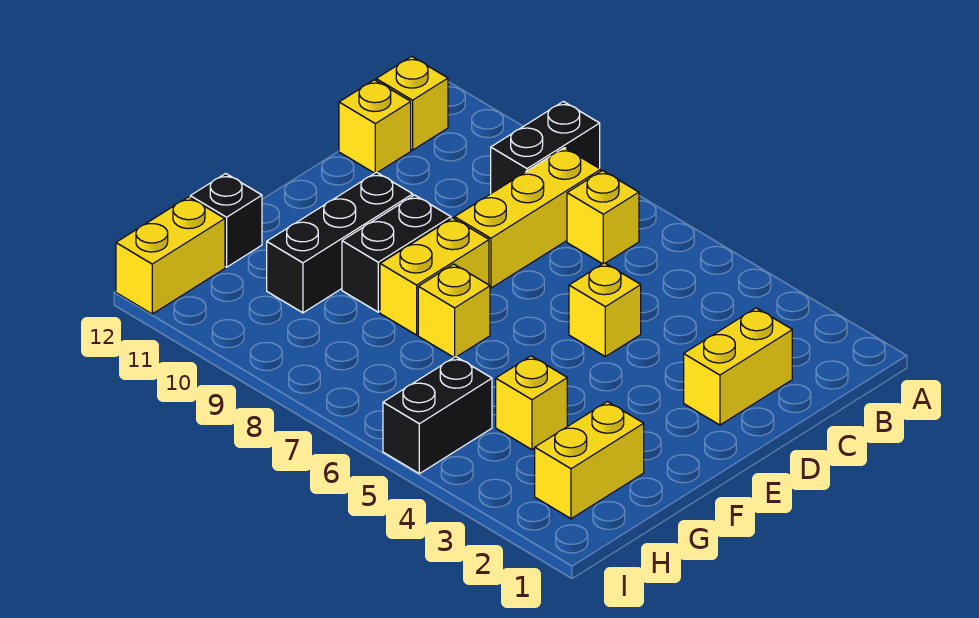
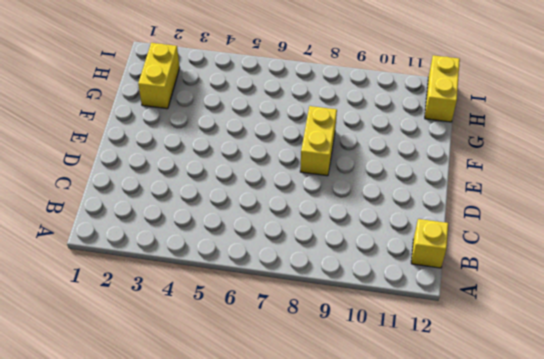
none -> black 1x2 brick [491,101,600,193]
none -> yellow 1x1 brick [567,171,639,264]
none -> yellow 1x3 brick [455,148,601,288]

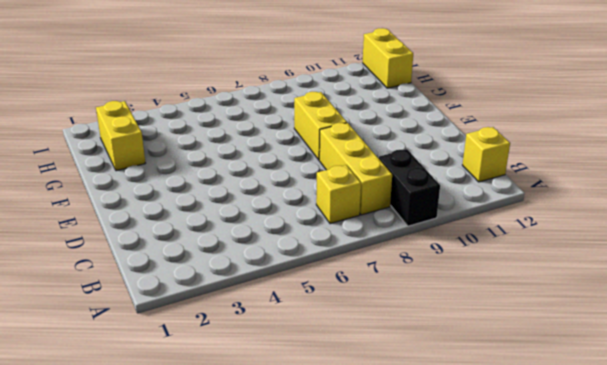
none -> yellow 1x2 brick [684,308,792,425]
none -> yellow 1x1 brick [339,80,411,173]
none -> yellow 1x1 brick [569,263,641,357]

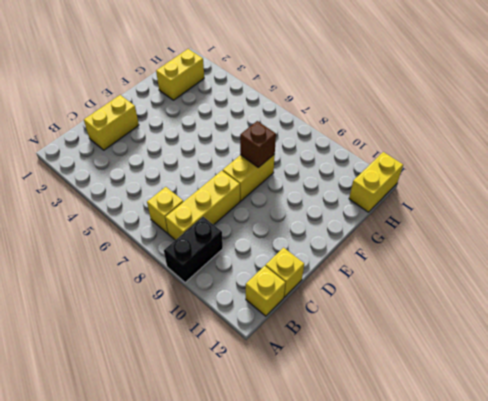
brown 1x1 brick [240,121,276,168] -> none
none -> yellow 1x1 brick [569,263,641,357]
none -> black 1x2 brick [342,195,451,312]
none -> black 1x3 brick [267,172,413,313]

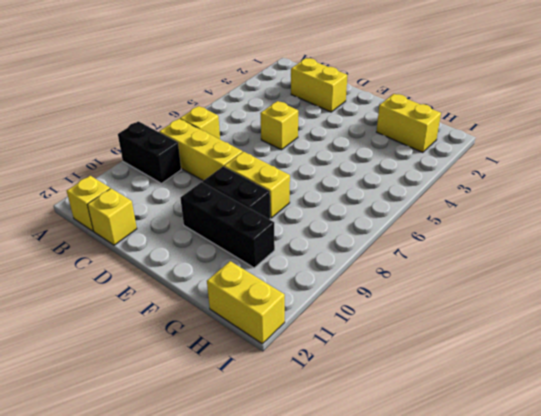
none -> yellow 1x1 brick [418,264,490,357]
none -> yellow 1x1 brick [496,356,567,450]
none -> black 1x1 brick [190,174,262,267]

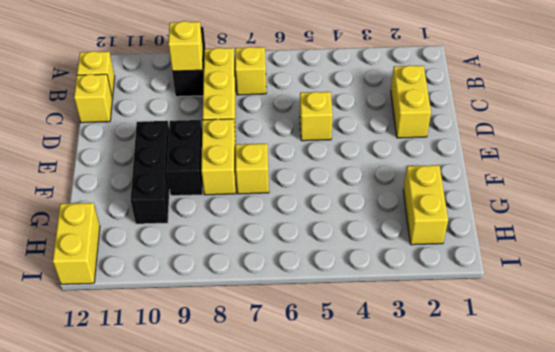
yellow 1x1 brick [168,21,203,71] -> yellow 1x1 brick moved to [496,356,567,450]
none -> black 1x1 brick [190,174,262,267]
none -> black 1x2 brick [383,357,492,474]

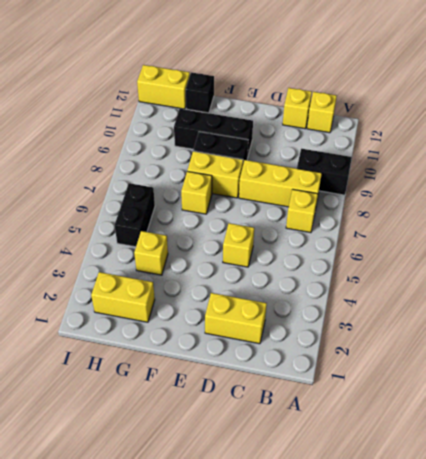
black 1x2 brick [114,183,155,247] -> black 1x2 brick turned to [383,357,492,474]

